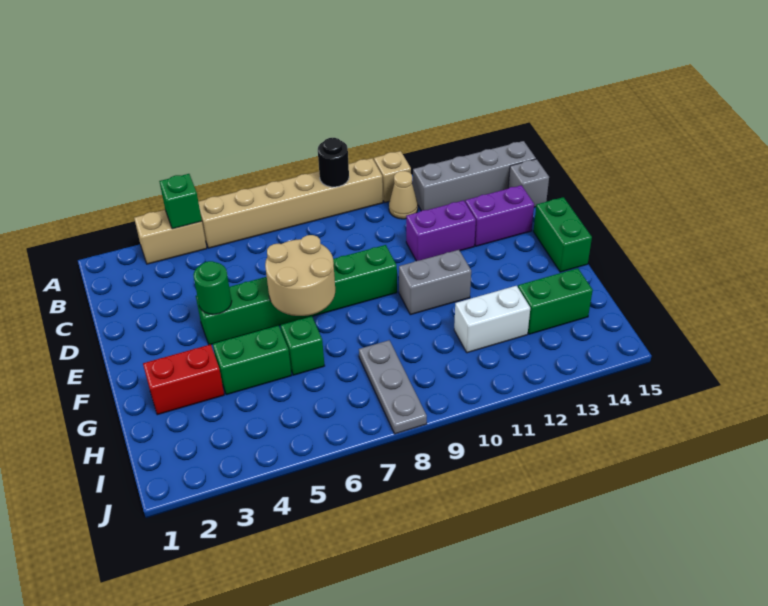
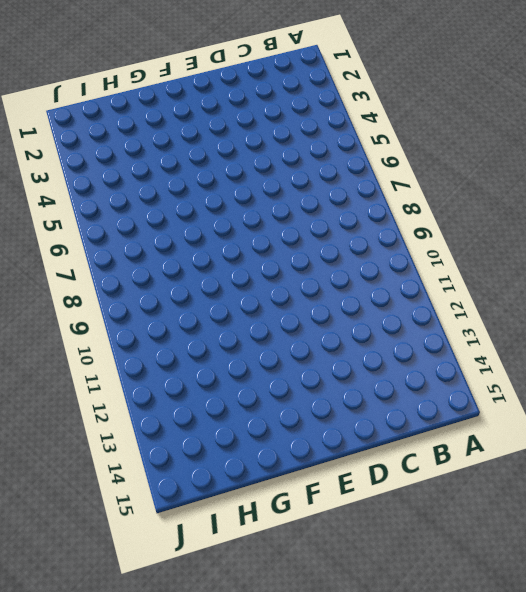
none -> tan 1x2 brick [134,210,207,264]
none -> tan 1x6 brick [198,158,383,248]
none -> tan 1x1 brick [374,151,411,203]

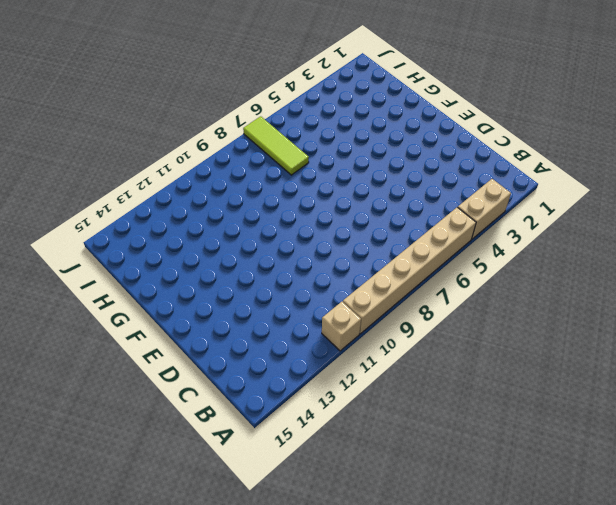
lime 1x3 tile [243,116,309,175] -> none
none -> tan 1x1 cone [389,171,418,219]
none -> grey 1x4 brick [413,141,536,211]
none -> grey 1x1 brick [508,159,549,207]

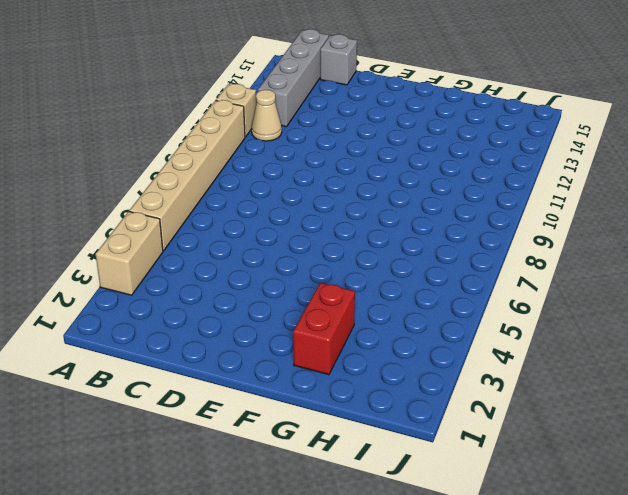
none -> purple 1x2 brick [406,200,476,261]
none -> purple 1x2 brick [465,185,534,246]
none -> green 1x6 brick [196,245,397,345]

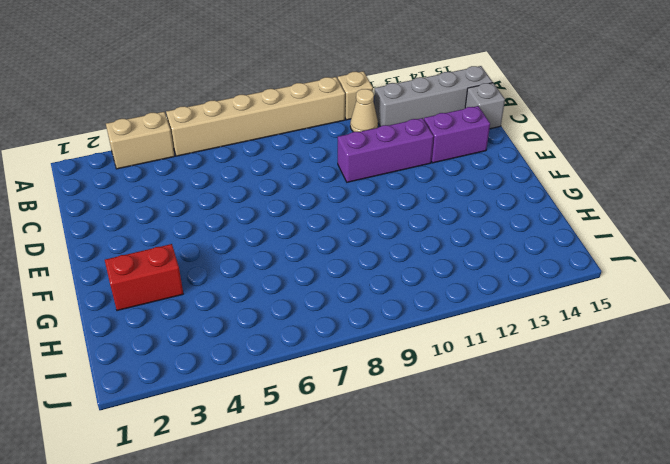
purple 1x3 brick [337,118,434,182] -> purple 1x2 brick [406,200,476,261]
none -> green 1x6 brick [196,245,397,345]
none -> green 1x2 brick [533,197,592,272]
none -> grey 1x2 brick [399,250,471,315]

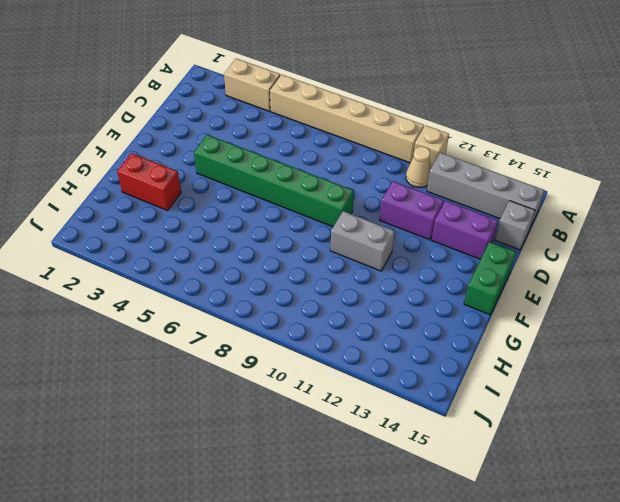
none -> green 1x2 brick [213,326,292,395]
none -> green 1x1 brick [280,316,325,375]
none -> grey 1x3 plate [359,340,427,434]

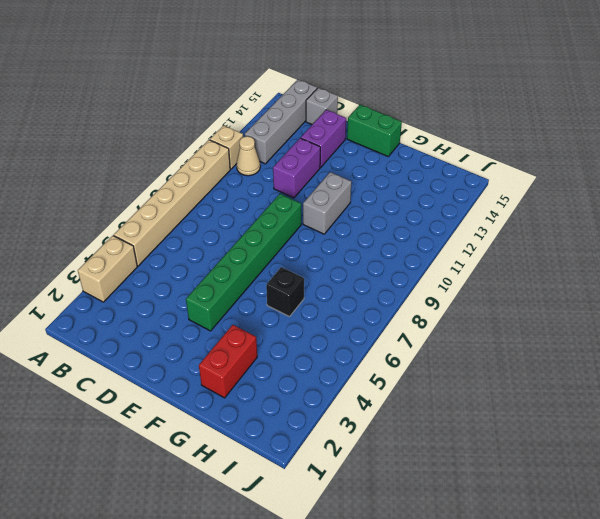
black 1x1 brick [266,267,304,317] -> green 1x1 brick [280,316,325,375]
none -> green 1x2 brick [213,326,292,395]
none -> grey 1x3 plate [359,340,427,434]
none -> white 1x2 brick [454,286,530,353]

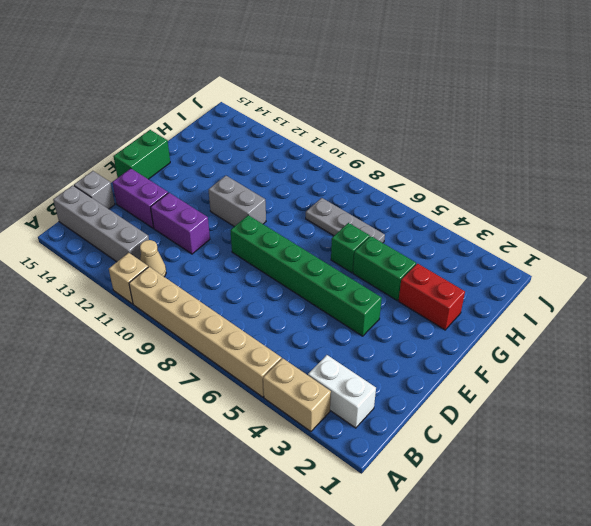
white 1x2 brick [308,355,376,428] -> white 1x2 brick moved to [454,286,530,353]
grey 1x3 plate [306,198,385,243] -> grey 1x3 plate turned to [359,340,427,434]
none -> green 1x2 brick [518,268,593,334]
none -> green 1x1 brick [159,174,202,229]
none -> black 1x1 round brick [318,138,349,187]

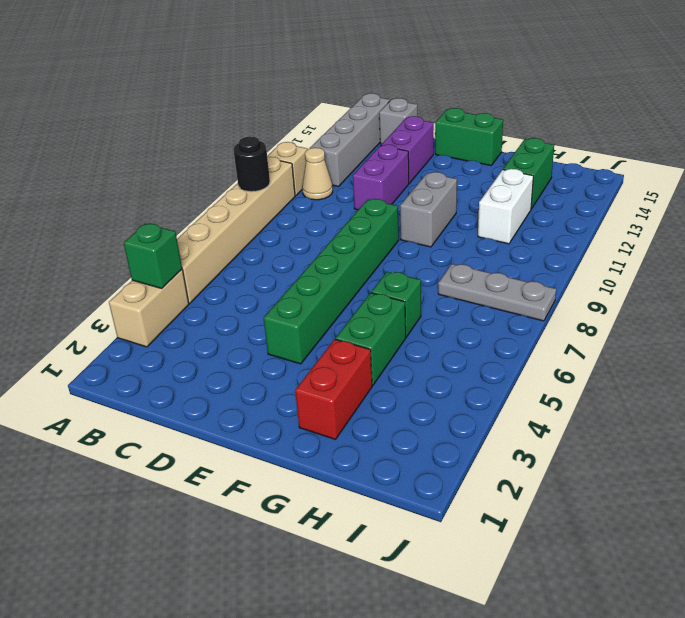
none -> green 1x1 round brick [193,261,232,314]
none -> tan 2x2 round brick [265,235,335,316]

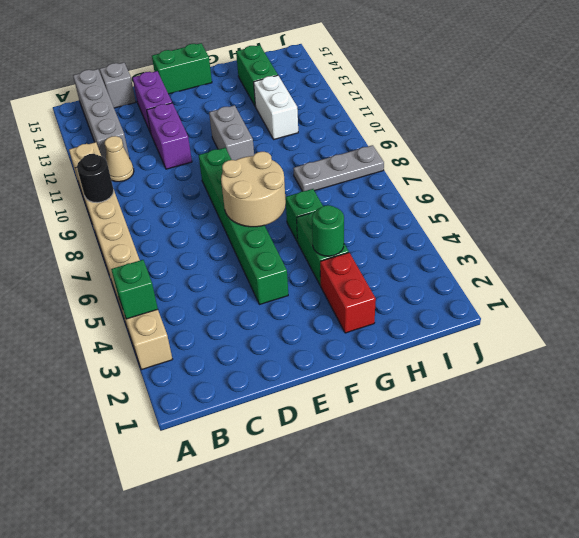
green 1x1 round brick [312,205,344,256] -> green 1x1 round brick moved to [193,261,232,314]

